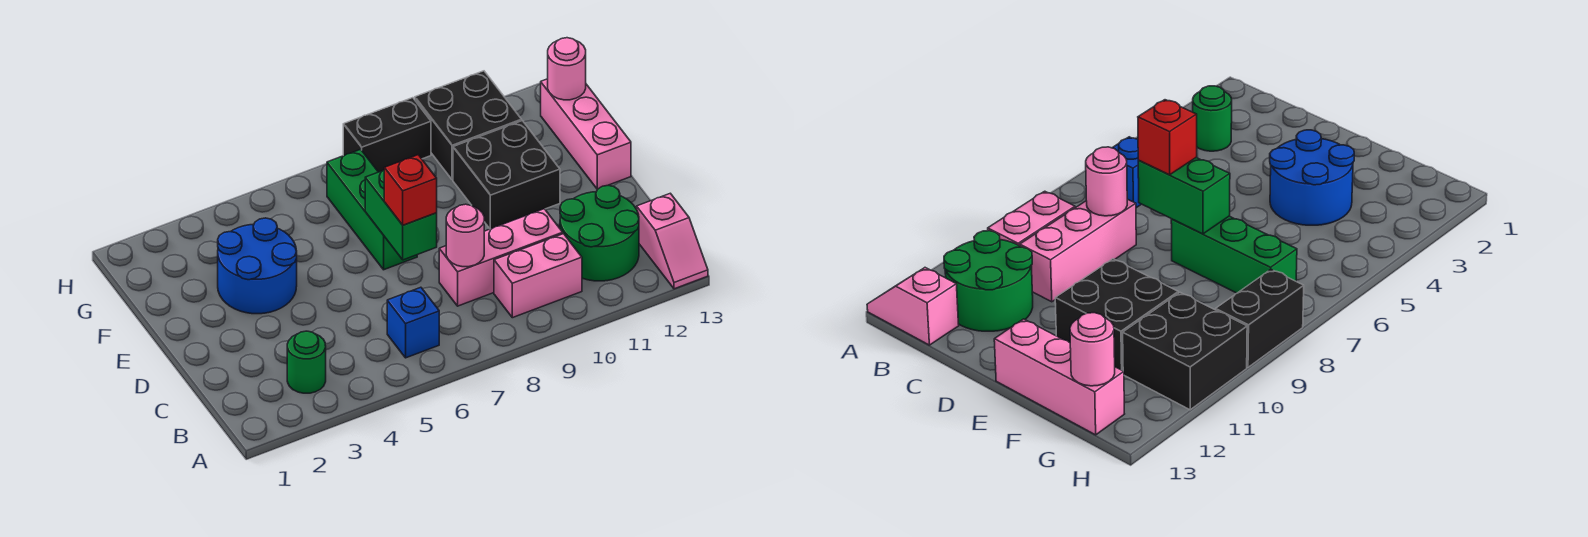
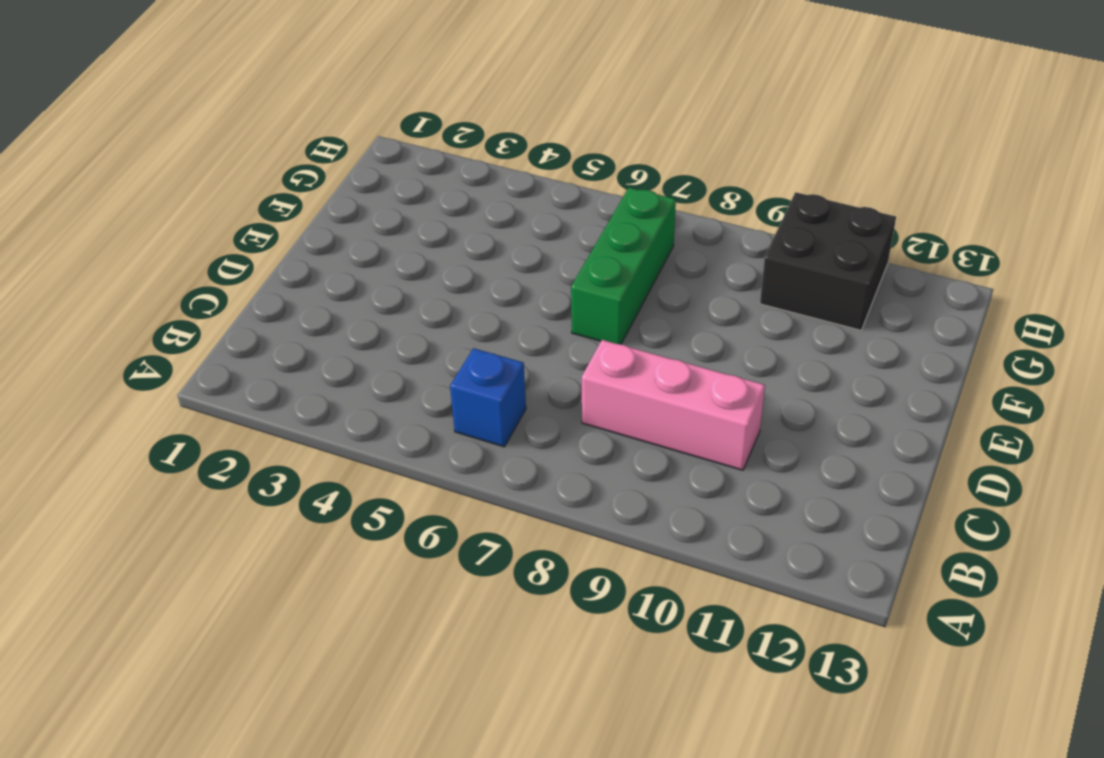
none -> pink 1x2 slope [637,193,708,289]
none -> green 1x1 round brick [287,331,326,393]
none -> pink 1x2 brick [494,234,582,318]

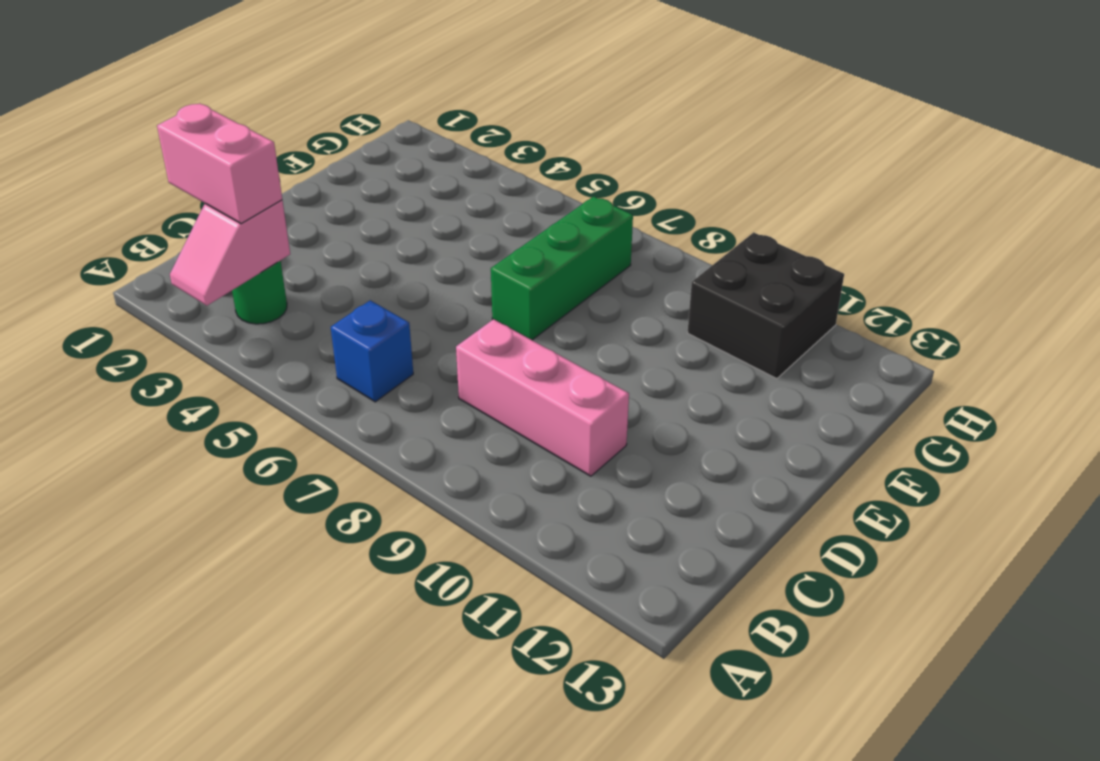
pink 1x2 slope [170,200,290,306] -> pink 1x2 slope moved to [637,193,708,289]
pink 1x2 brick [157,103,282,224] -> pink 1x2 brick moved to [494,234,582,318]
none -> green 2x2 round brick [560,185,639,281]
none -> blue 2x2 round brick [218,218,297,314]
none -> black 2x2 brick [453,121,560,229]

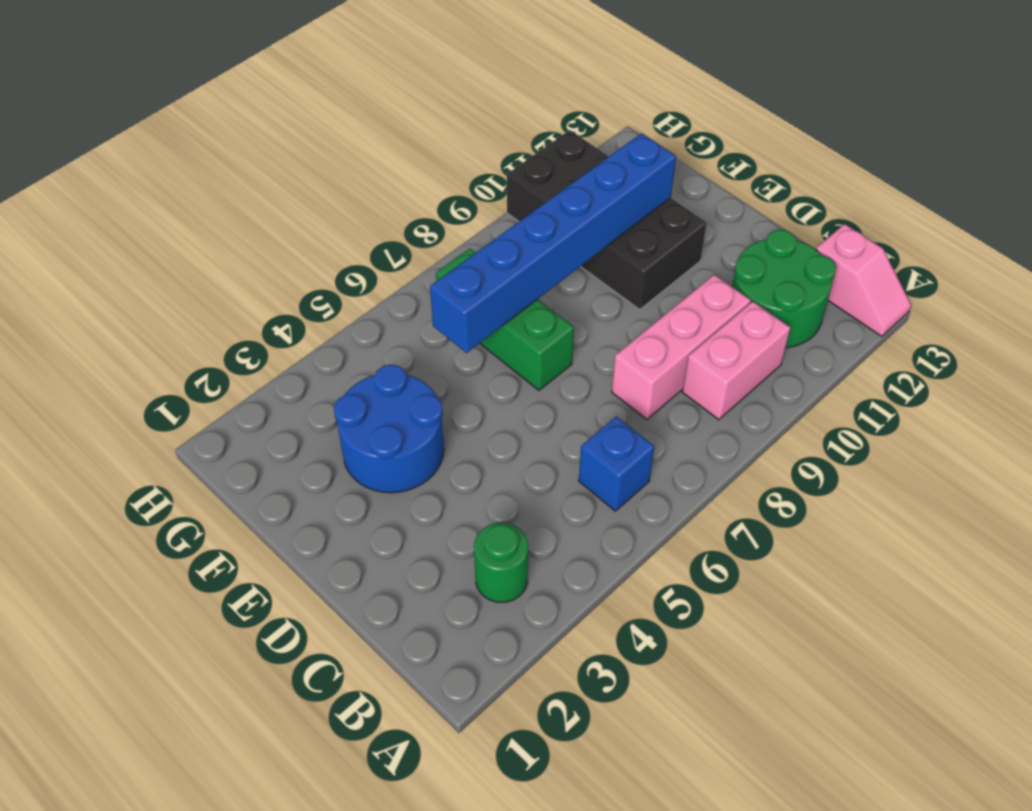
blue 1x6 brick [430,133,676,353] -> none
none -> pink 1x3 brick [541,79,631,189]
none -> black 1x2 brick [343,98,431,172]
none -> pink 1x1 round brick [446,204,484,267]

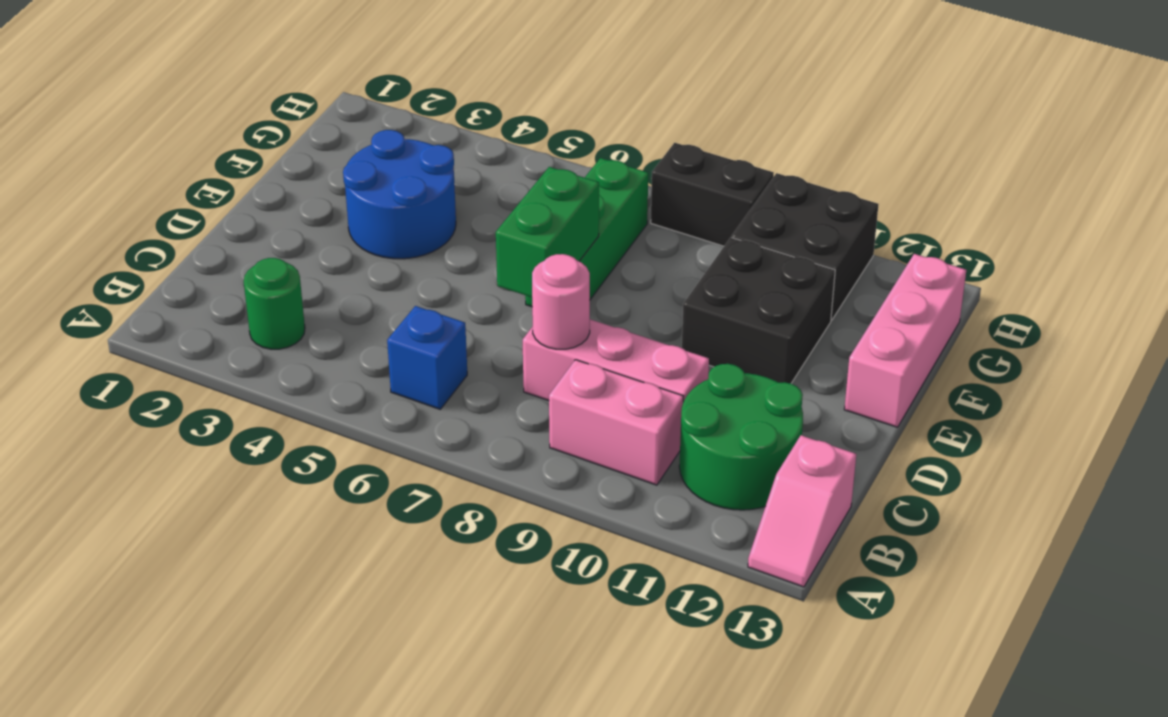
none -> pink 1x1 round brick [548,38,586,100]
none -> red 1x1 brick [384,155,437,225]

